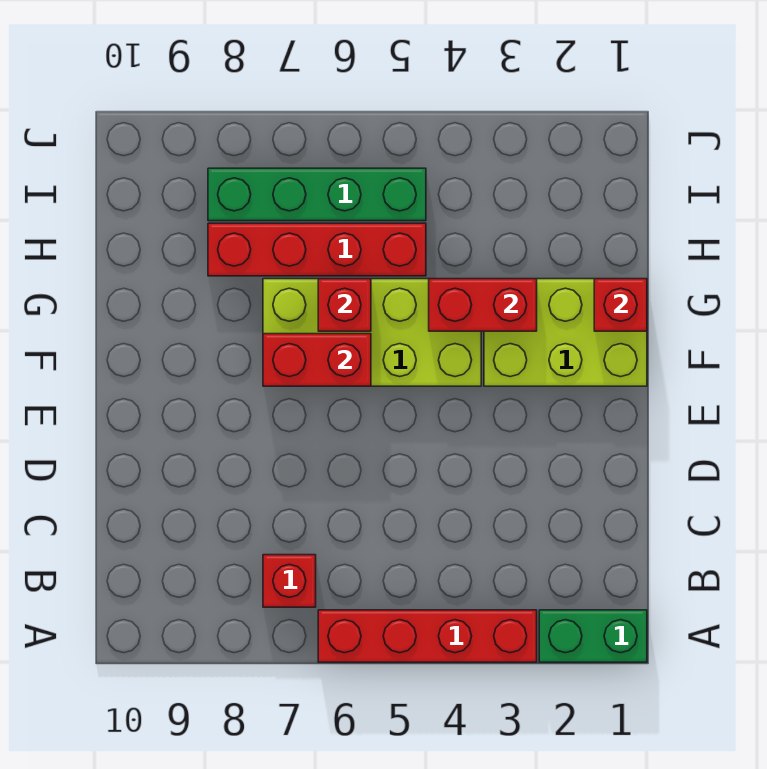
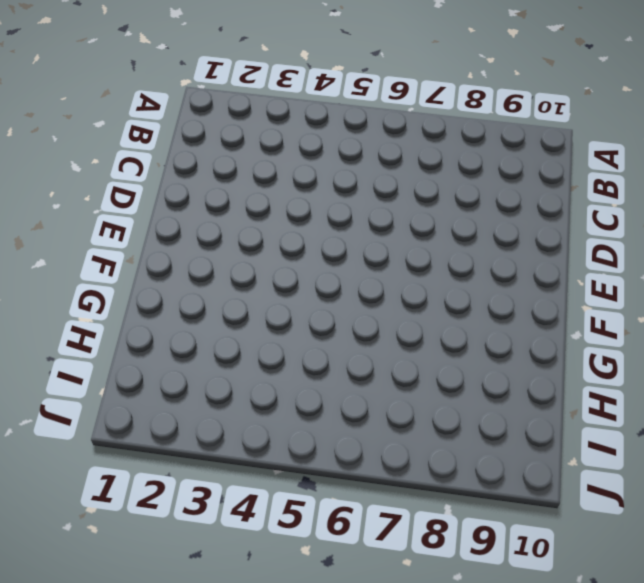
none -> green 1x2 brick [539,610,647,662]
none -> red 1x4 brick [318,610,537,662]

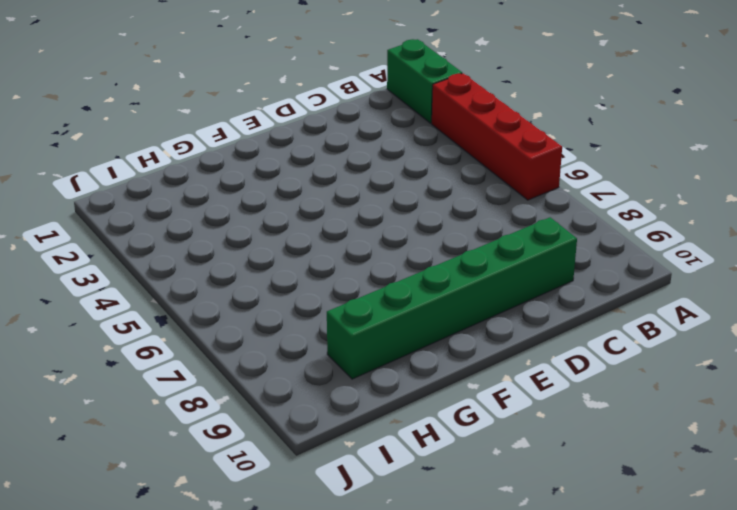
green 1x6 brick [327,217,577,379] -> none
none -> red 1x1 brick [263,555,316,607]
none -> lime 2x3 brick [484,279,647,386]

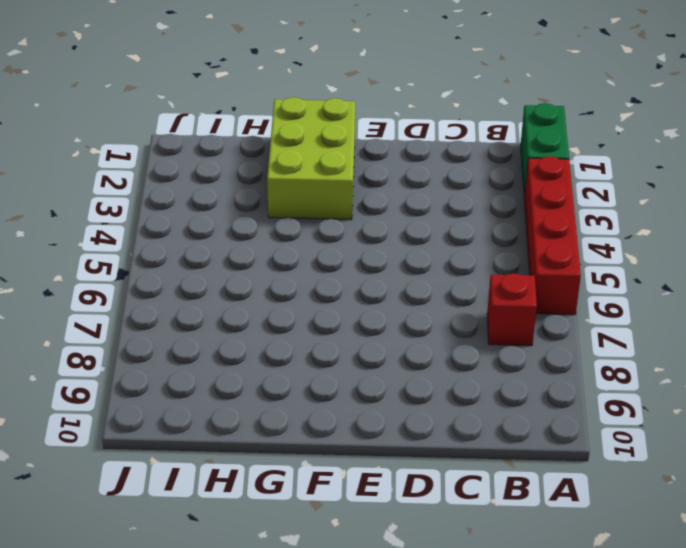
none -> lime 2x4 brick [263,279,481,386]
none -> red 1x4 brick [208,223,426,276]

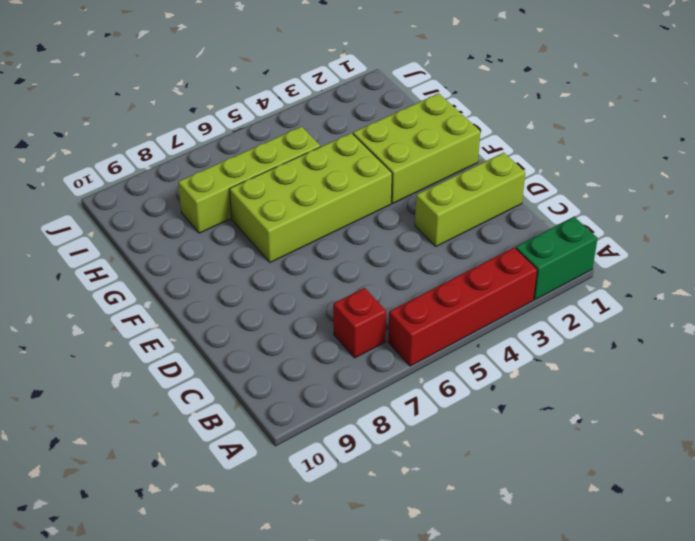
lime 1x3 brick [415,153,525,246] -> none
lime 1x4 brick [178,127,320,233] -> red 1x4 brick [208,223,426,276]
none -> green 1x4 brick [208,168,426,221]
none -> red 1x2 brick [263,334,371,386]

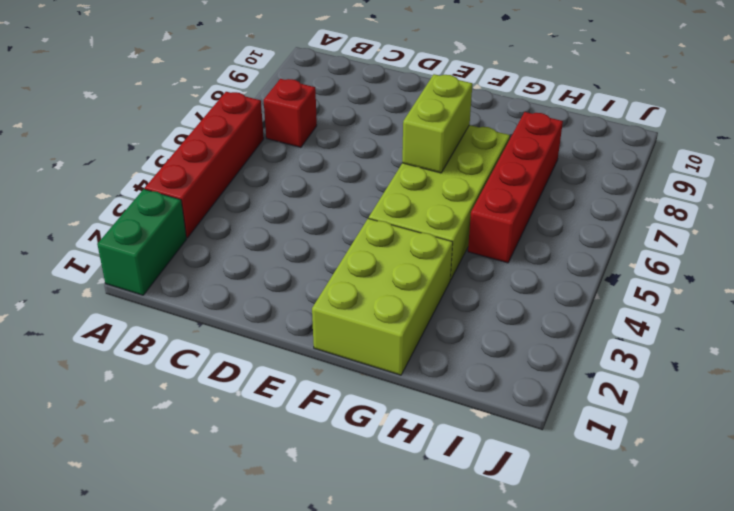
lime 1x2 brick [402,74,472,173] -> red 1x2 brick [263,334,371,386]
none -> green 1x4 brick [208,168,426,221]
none -> red 1x1 brick [594,279,647,331]

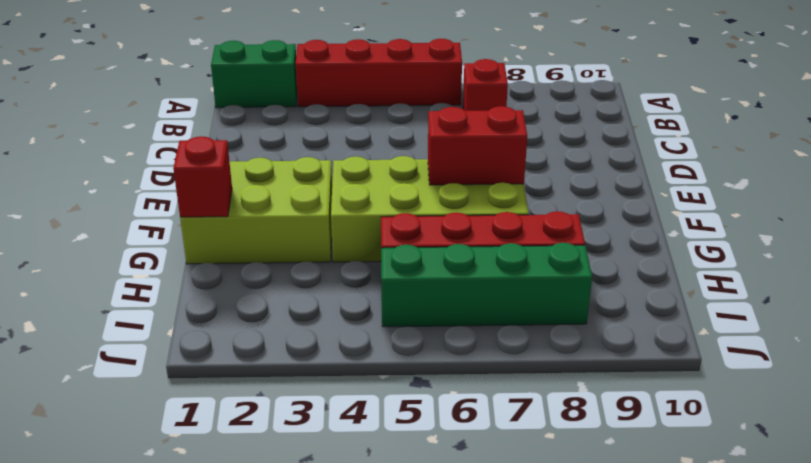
none -> red 1x2 brick [429,279,537,331]
none -> red 1x1 brick [318,279,371,331]

